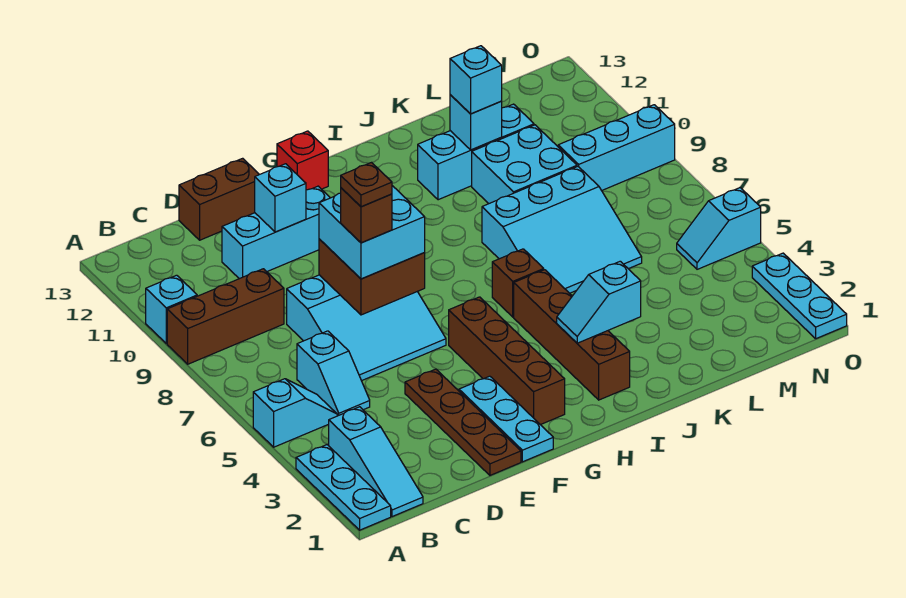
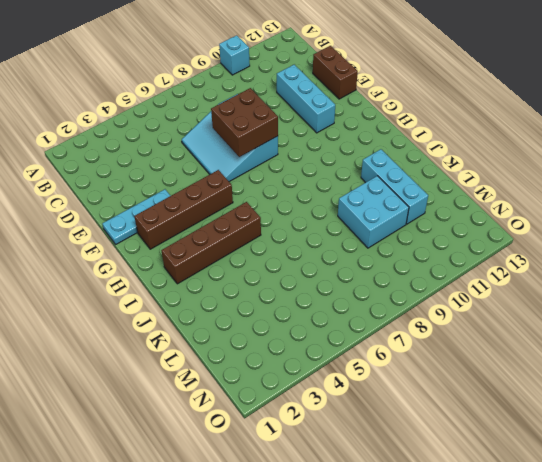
none -> cyan 1x3 plate [296,445,391,530]
none -> cyan 1x2 slope [253,379,337,447]
none -> brown 1x3 brick [167,269,284,364]

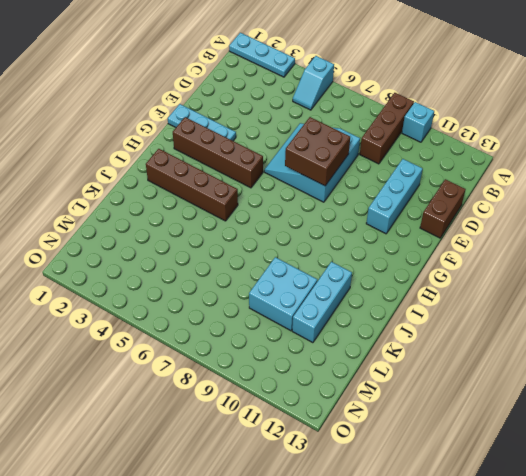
none -> cyan 1x3 slope [329,407,423,517]
none -> cyan 1x2 slope [297,331,370,416]
none -> brown 1x4 plate [405,369,521,475]

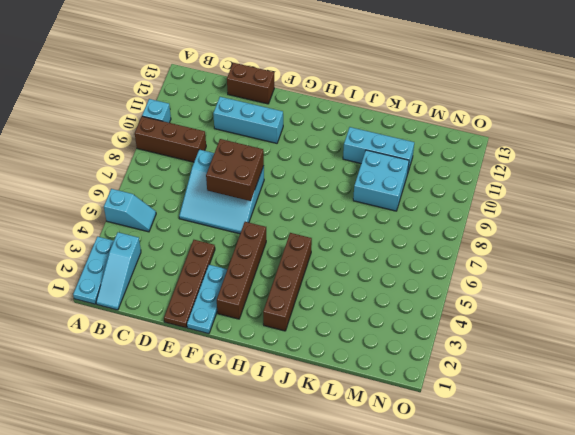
none -> cyan 1x2 slope [297,331,370,416]
none -> red 1x1 brick [277,131,328,190]
none -> brown 1x1 brick [492,249,544,317]

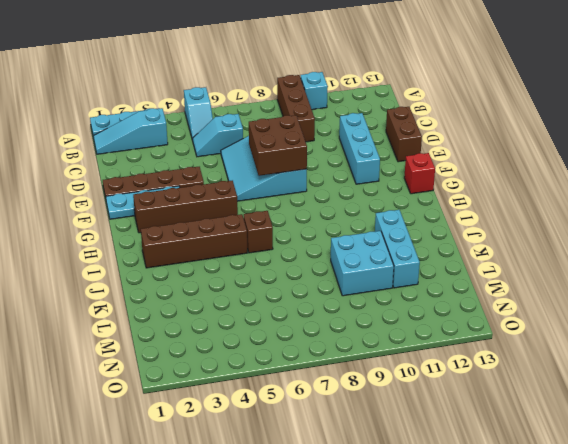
none -> cyan 3x3 slope [482,167,642,293]
none -> cyan 1x3 brick [558,105,675,191]
none -> cyan 1x2 slope [677,188,761,269]

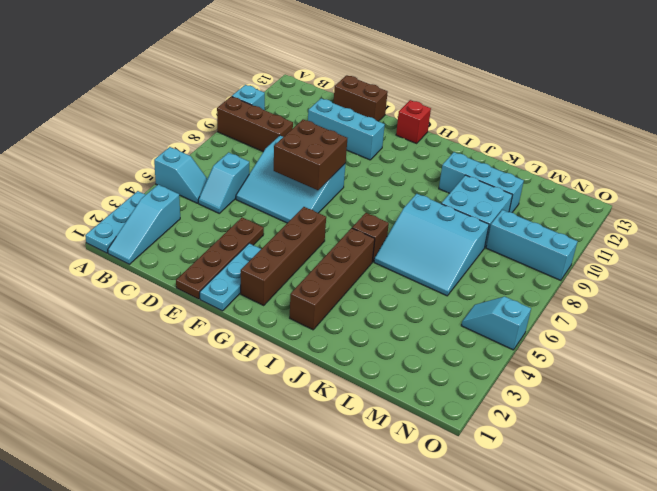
none -> cyan 1x3 plate [752,253,847,339]
none -> cyan 1x1 brick [255,164,306,232]
none -> cyan 1x2 slope [557,261,641,343]

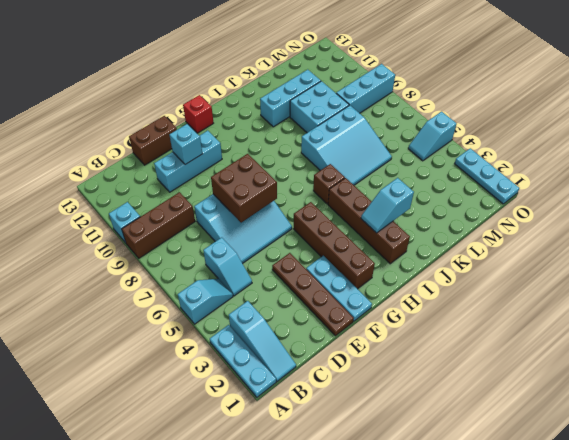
none -> cyan 1x1 brick [450,95,502,150]
none -> cyan 2x2 brick [319,186,425,279]
none -> cyan 1x1 brick [450,46,502,114]

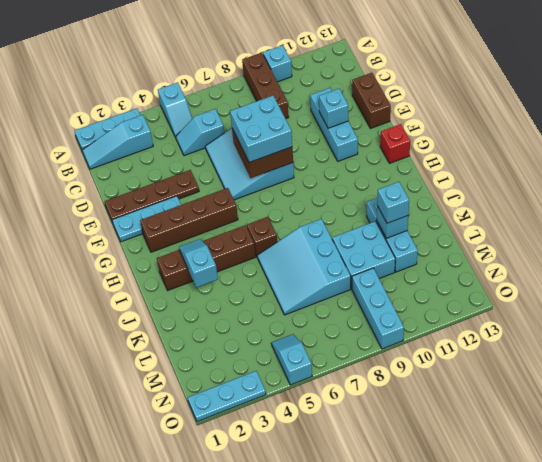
none -> brown 1x1 brick [341,188,392,243]
none -> brown 1x1 plate [341,162,392,207]

